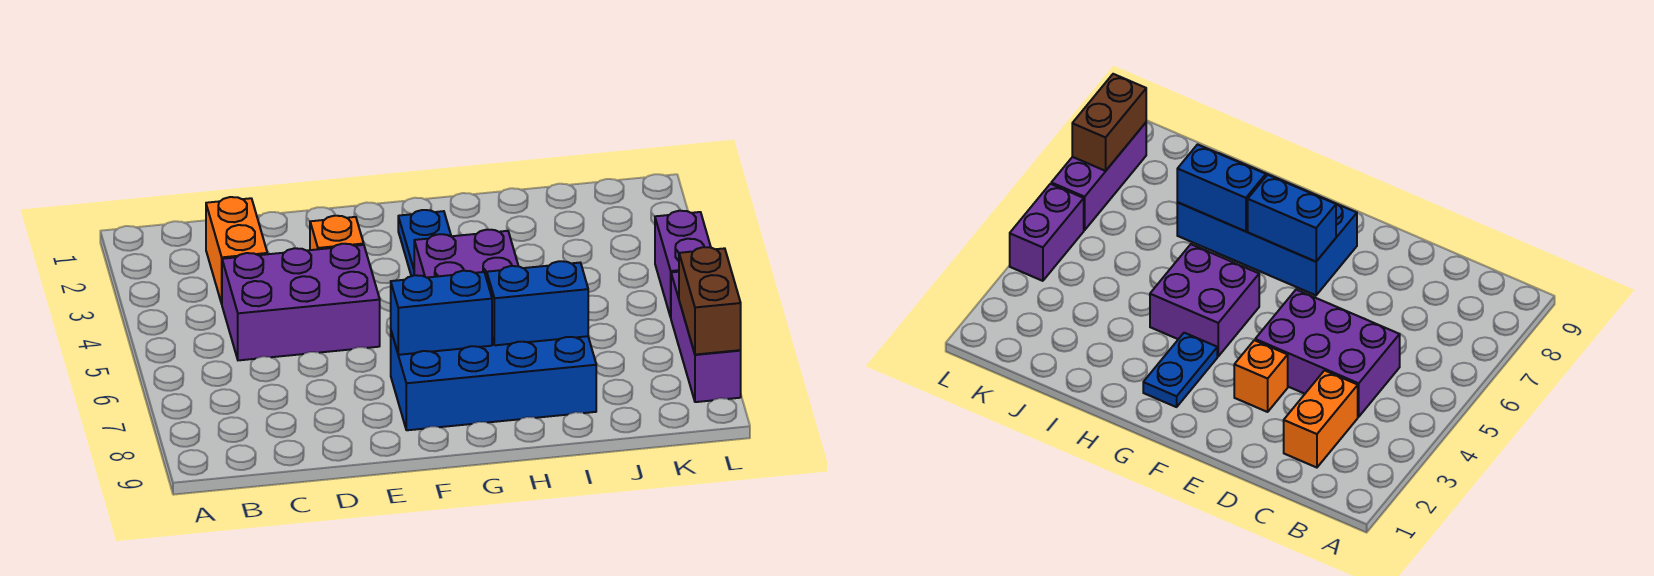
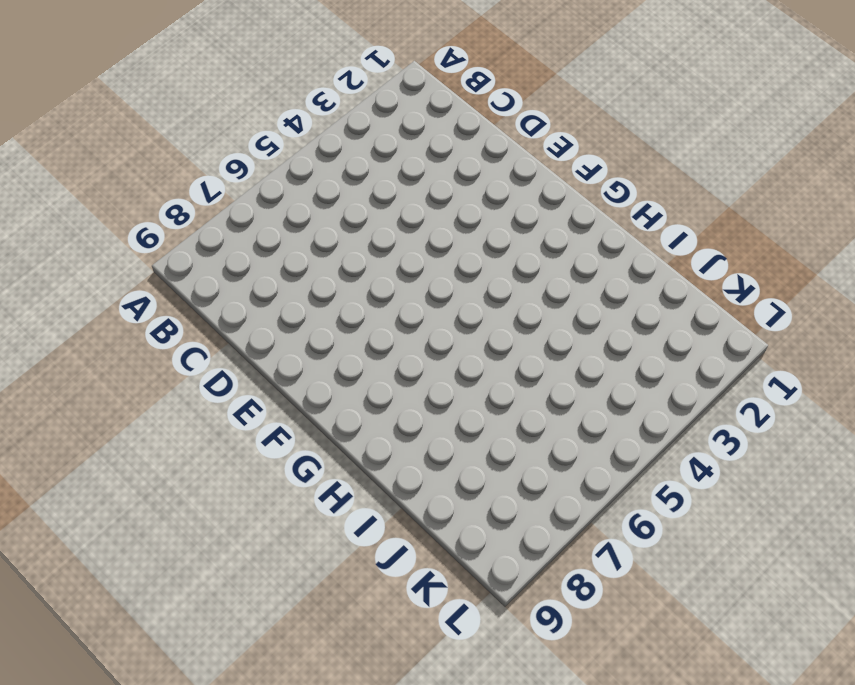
none -> orange 1x2 brick [206,197,267,304]
none -> purple 2x3 brick [222,244,380,360]

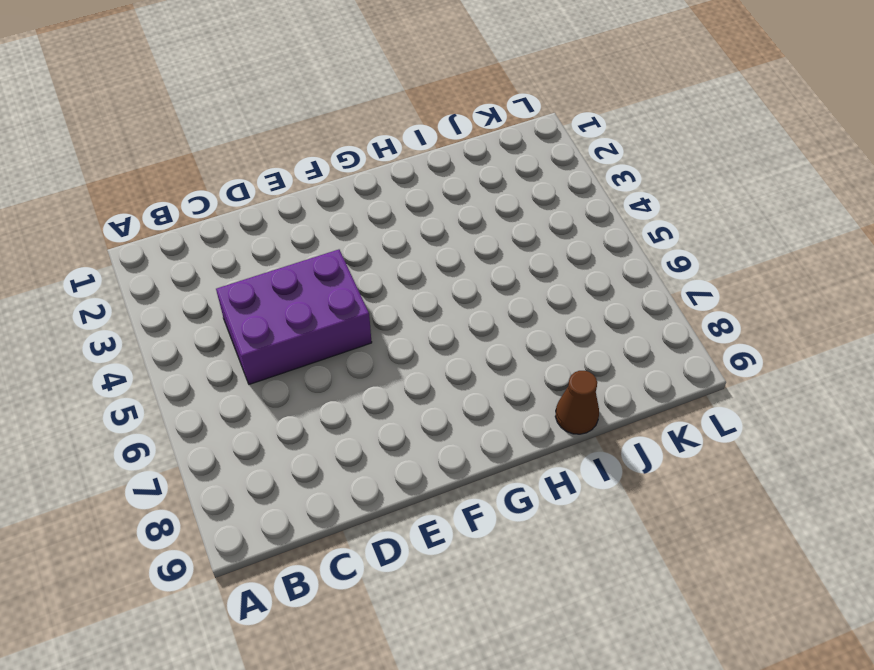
brown 1x1 cone [555,371,599,434] -> none
none -> orange 1x2 brick [206,197,267,304]
none -> orange 1x1 brick [310,216,364,250]

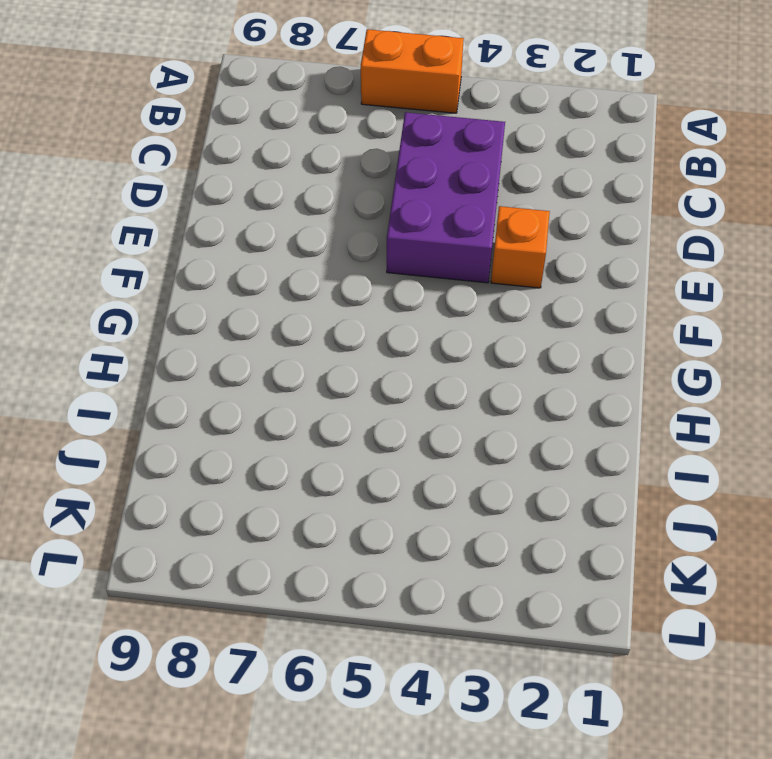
orange 1x2 brick [361,29,464,113] -> orange 1x2 brick moved to [206,197,267,304]
none -> blue 2x4 brick [391,332,596,430]
none -> blue 1x2 plate [398,210,451,276]

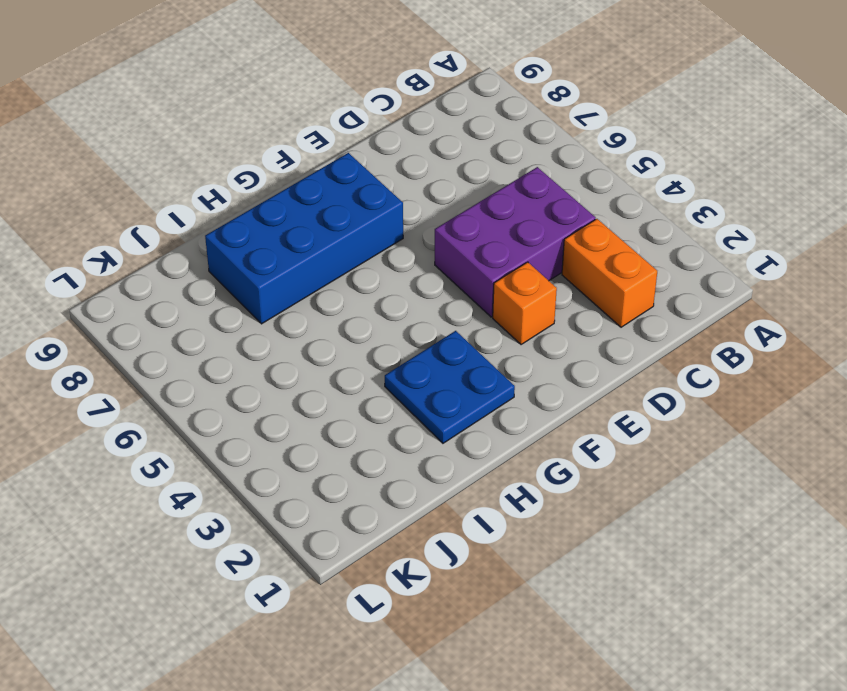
blue 2x2 plate [385,331,515,443] -> blue 1x2 plate [398,210,451,276]
none -> purple 2x2 brick [414,229,518,279]
none -> purple 1x2 brick [655,211,711,317]

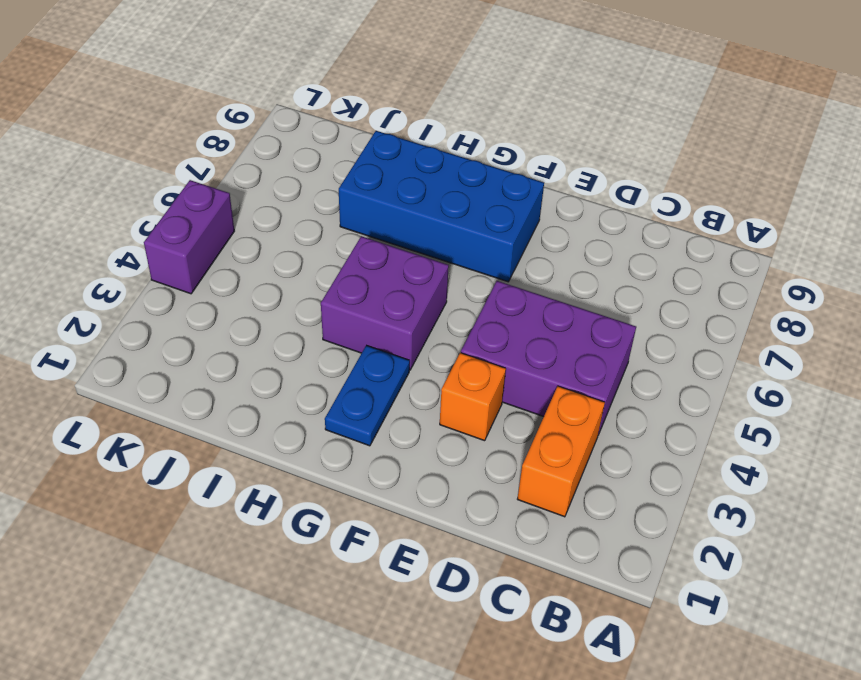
none -> purple 1x3 brick [671,272,741,402]
none -> blue 1x2 brick [391,270,492,355]

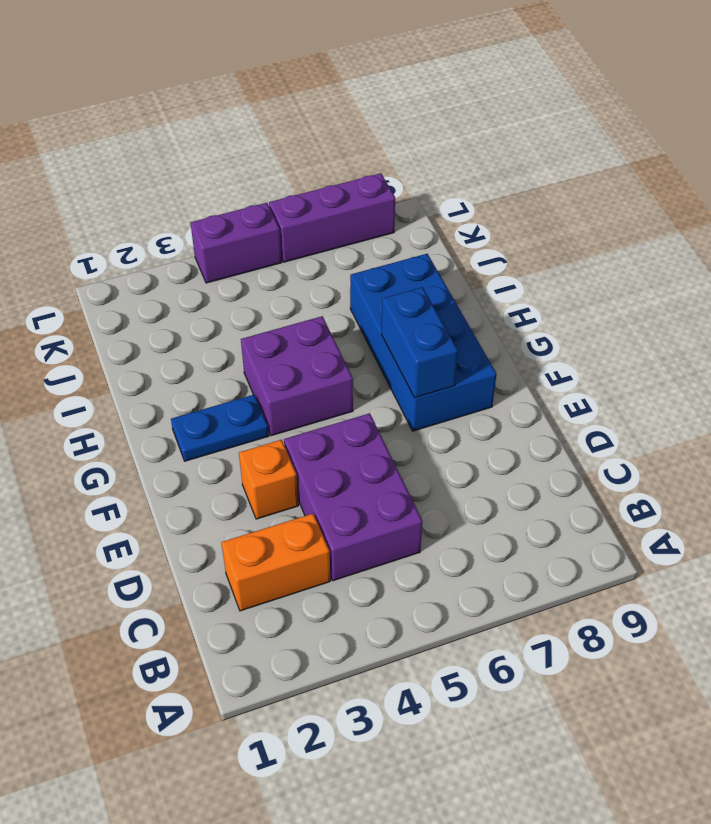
none -> blue 1x2 brick [487,261,588,345]
none -> brown 1x2 brick [679,247,741,355]

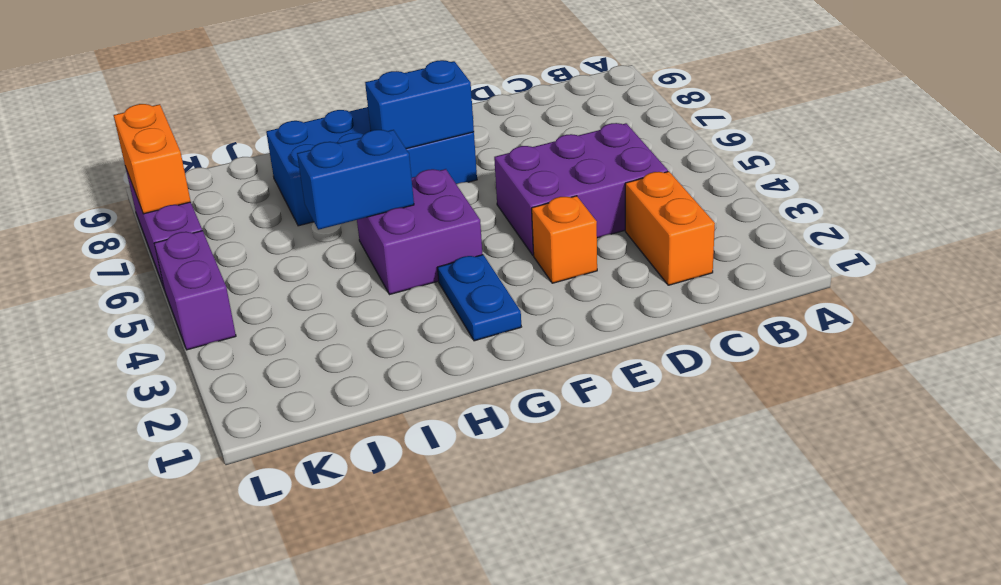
blue 1x2 brick [297,130,414,230] -> blue 1x2 brick moved to [487,261,588,345]
orange 1x2 brick [113,104,191,214] -> brown 1x2 brick [679,247,741,355]

